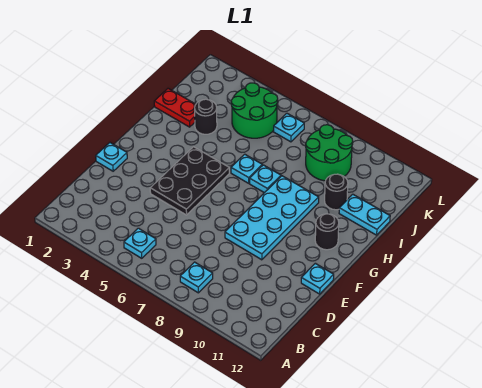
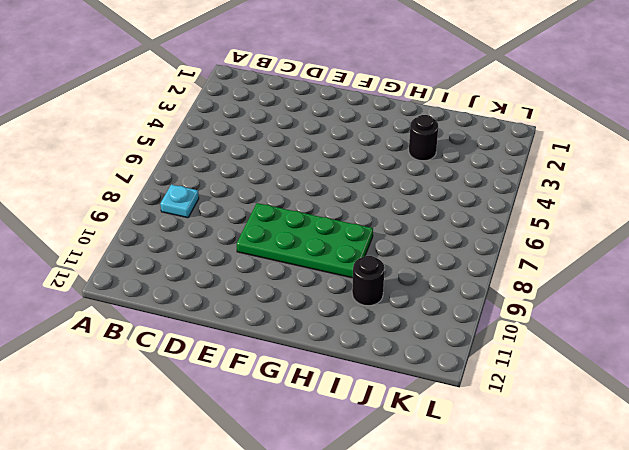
green 2x4 plate [237,203,373,278] -> cyan 2x4 plate [225,176,319,260]
none -> cyan 1x1 plate [124,228,156,258]
none -> cyan 1x1 plate [96,143,127,171]
none -> black 2x3 plate [150,147,229,215]

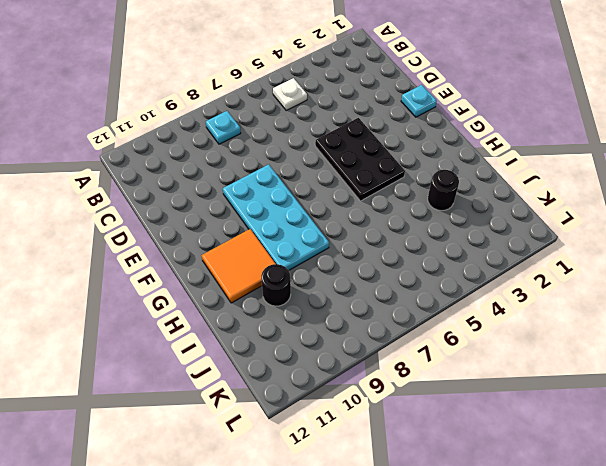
white 1x1 plate [273,78,307,110] -> cyan 1x1 plate [124,228,156,258]
orange 2x2 tile [202,229,275,303] -> black 1x1 round brick [315,214,339,250]
none -> cyan 1x1 plate [301,263,334,294]
none -> cyan 1x1 plate [231,154,262,183]
none -> cyan 1x1 plate [250,165,281,193]

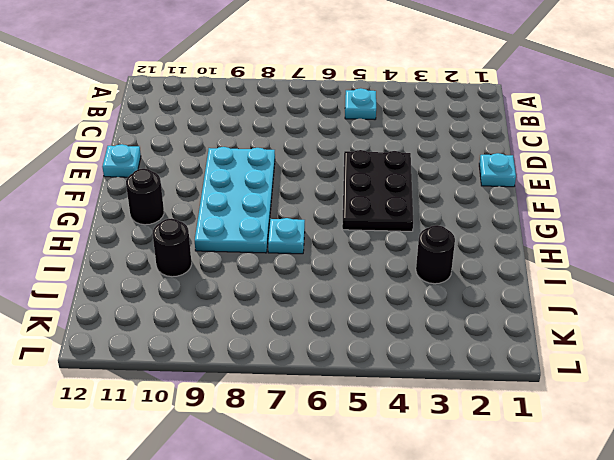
none -> cyan 1x1 plate [180,262,213,293]
none -> cyan 1x1 plate [231,154,262,183]
none -> red 1x2 plate [154,89,196,127]

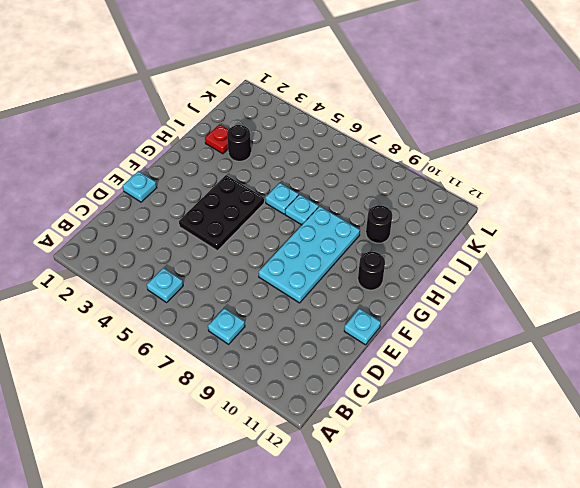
red 1x1 plate [205,124,229,154] -> red 1x2 plate [154,89,196,127]
none -> cyan 1x2 plate [339,194,390,235]
none -> green 2x2 round brick [231,83,278,138]
none -> green 2x2 round brick [306,125,353,181]

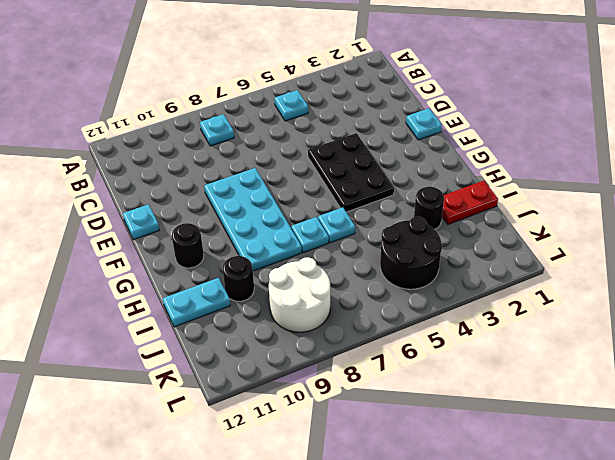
black 2x2 round brick [380,217,442,289] -> green 2x2 round brick [231,83,278,138]
white 2x2 round brick [269,257,330,332] -> green 2x2 round brick [306,125,353,181]
none -> cyan 1x1 plate [273,113,304,142]

